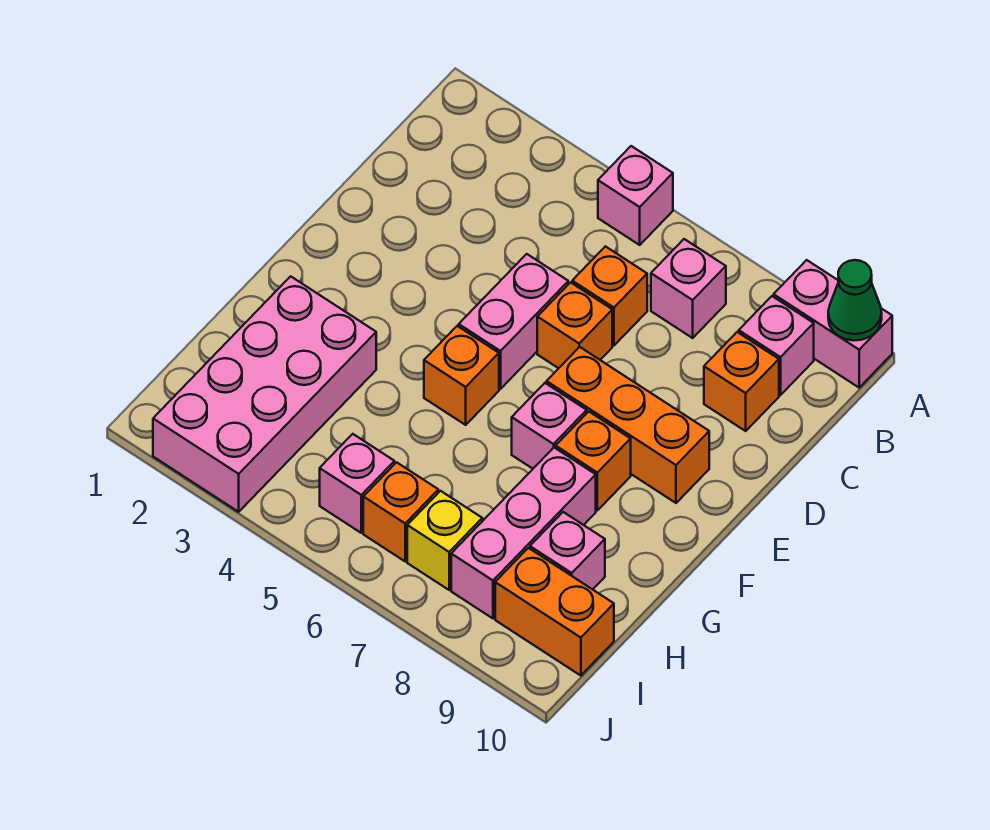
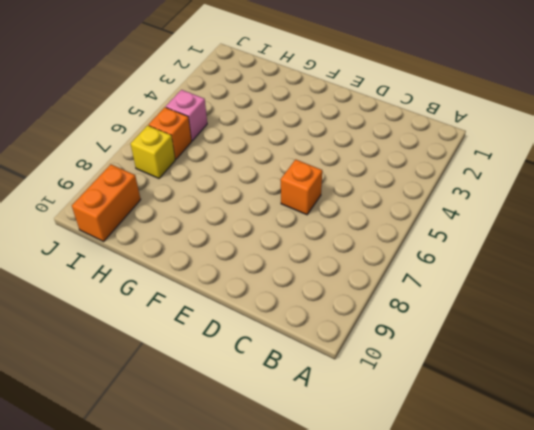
none -> pink 1x1 brick [598,146,673,245]
none -> pink 1x2 brick [774,260,892,388]
none -> pink 1x1 brick [651,239,726,338]

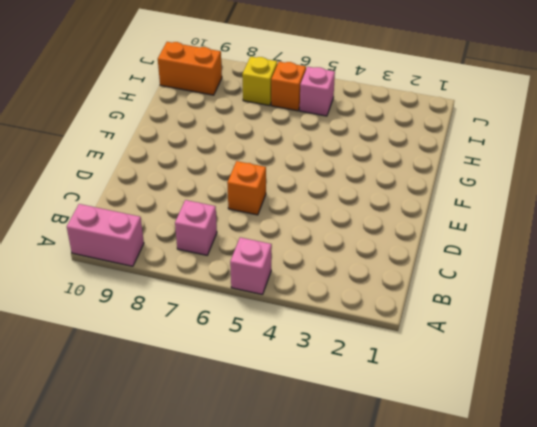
none -> pink 1x1 brick [739,296,814,395]
none -> orange 1x1 brick [572,246,647,345]
none -> orange 1x1 brick [704,332,779,431]

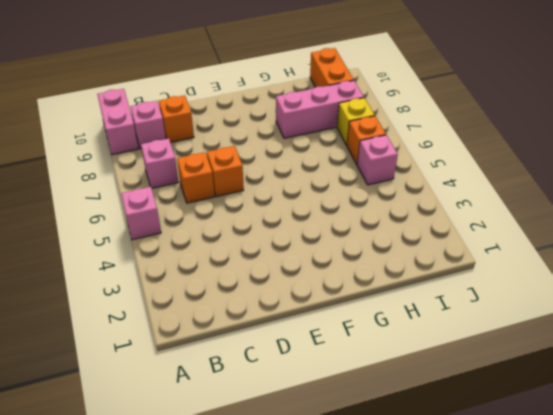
none -> pink 1x2 brick [459,254,568,389]
none -> orange 1x3 brick [547,347,709,503]
none -> orange 1x1 brick [424,326,499,425]

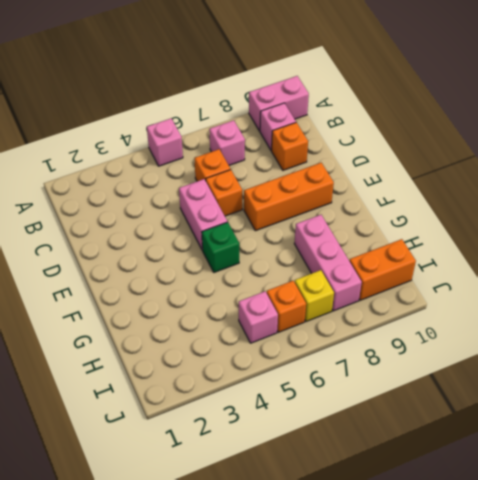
green 1x1 brick [202,222,239,272] -> orange 1x1 brick [424,326,499,425]
none -> pink 1x1 brick [512,383,587,469]
none -> orange 1x1 brick [556,412,631,510]
none -> pink 2x4 brick [153,276,376,512]

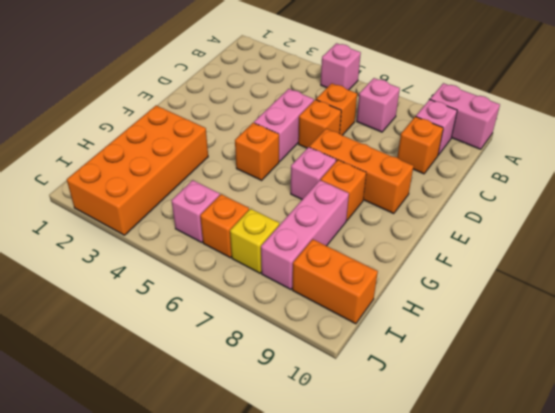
orange 2x4 brick [67,106,208,235] -> pink 2x4 brick [153,276,376,512]
none -> pink 1x1 brick [530,512,605,589]
none -> green 1x1 cone [828,260,882,341]

